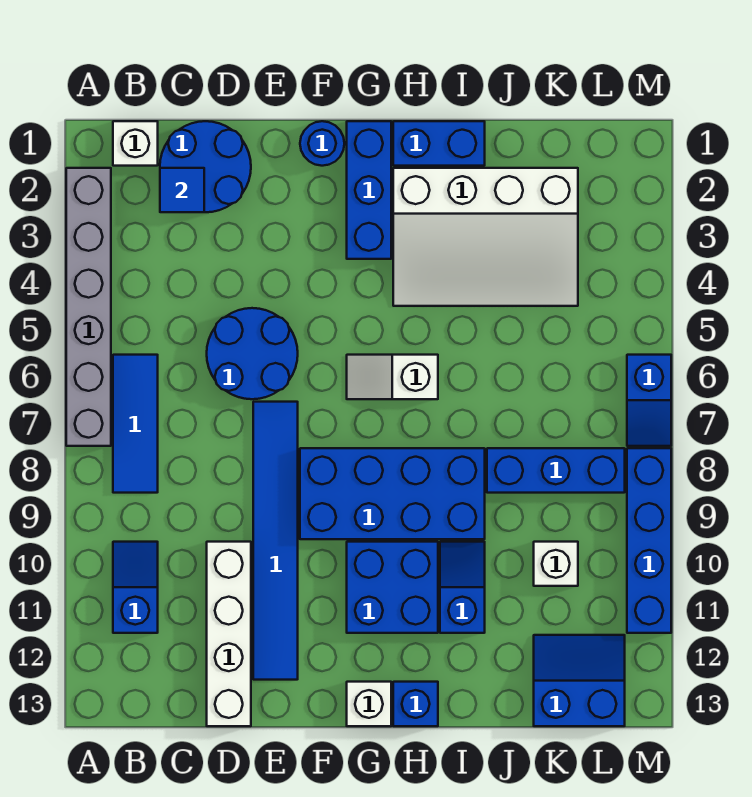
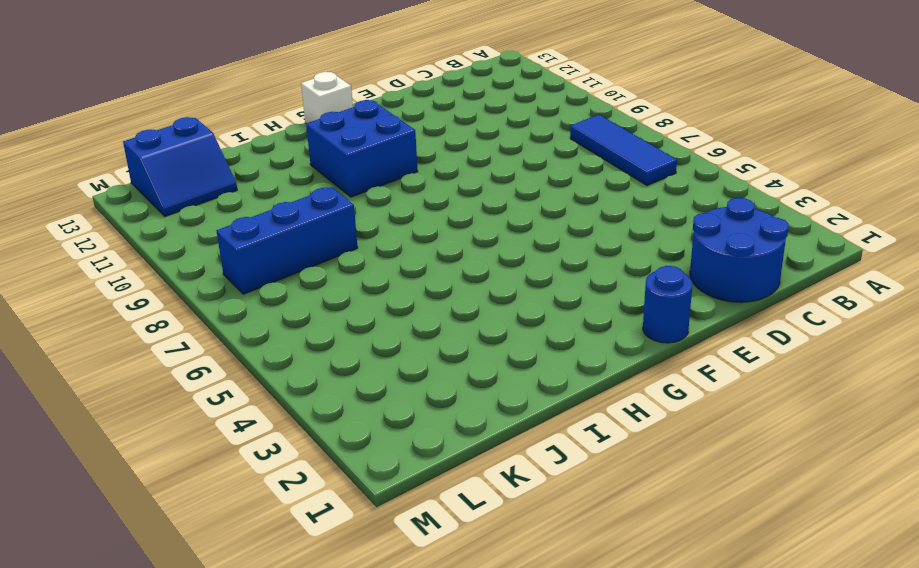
none -> grey 1x6 brick [66,168,111,446]
none -> white 1x1 brick [113,121,158,166]
none -> blue 1x2 slope [113,542,158,633]

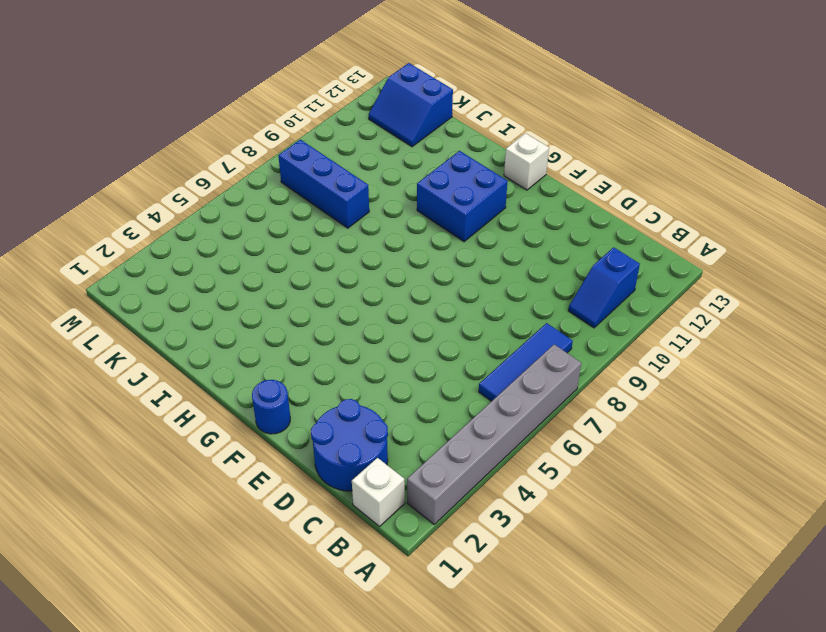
none -> blue 2x2 round brick [207,308,298,399]
none -> white 1x4 brick [207,542,251,726]
none -> blue 1x6 tile [253,402,298,680]

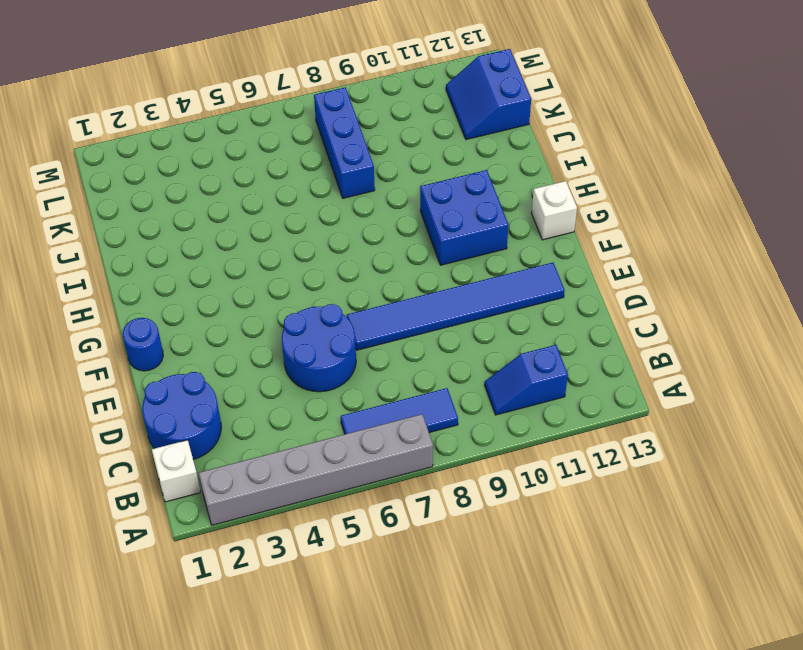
none -> white 1x4 brick [207,542,251,726]
none -> blue 2x4 brick [300,448,485,539]
none -> blue 1x3 brick [347,121,391,259]

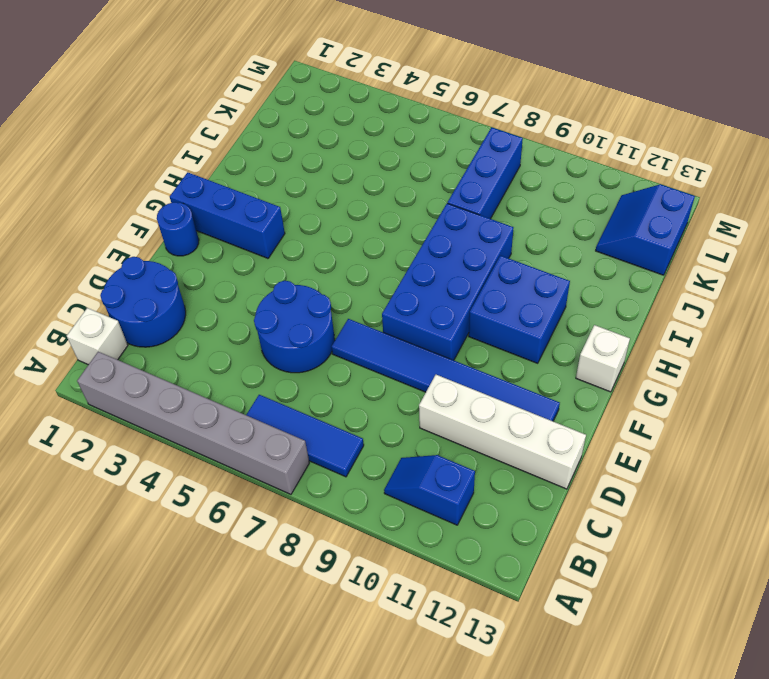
none -> white 1x2 slope [347,355,438,399]
none -> blue 1x2 brick [393,121,485,166]
none -> white 3x4 slope [393,168,578,306]

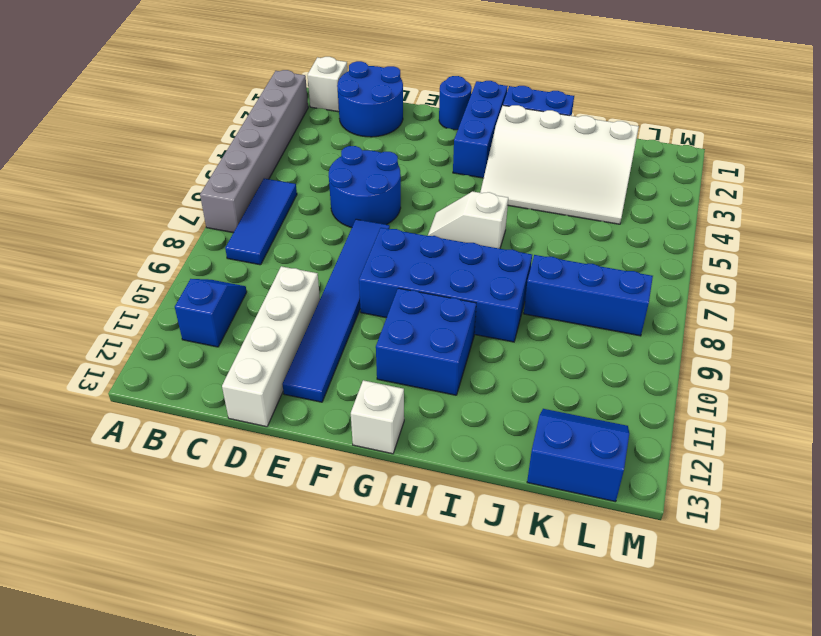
none -> blue 1x1 brick [393,682,438,726]
none -> blue 1x2 slope [440,542,485,633]
none -> white 1x1 brick [534,542,578,586]

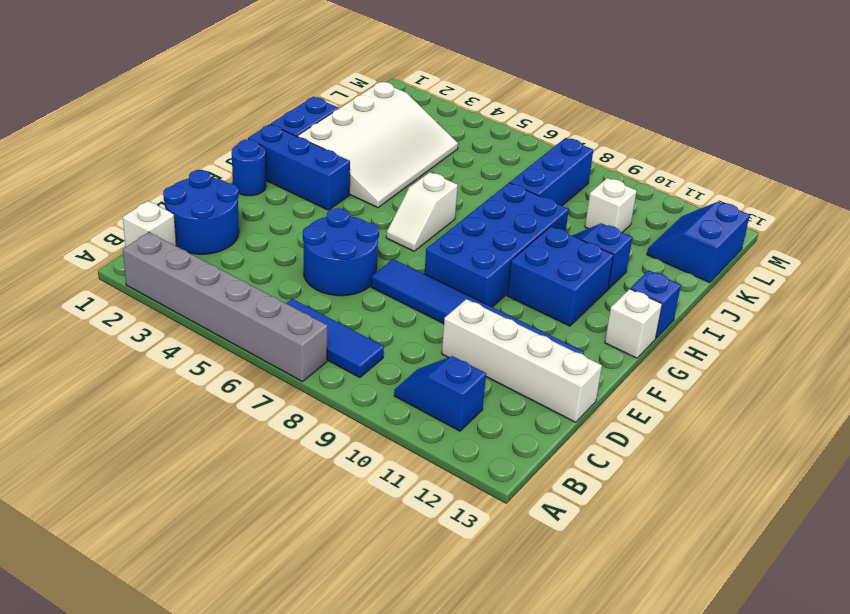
none -> blue 1x2 slope [627,355,671,446]
none -> blue 1x4 brick [627,448,671,633]
none -> blue 1x1 tile [160,168,204,212]

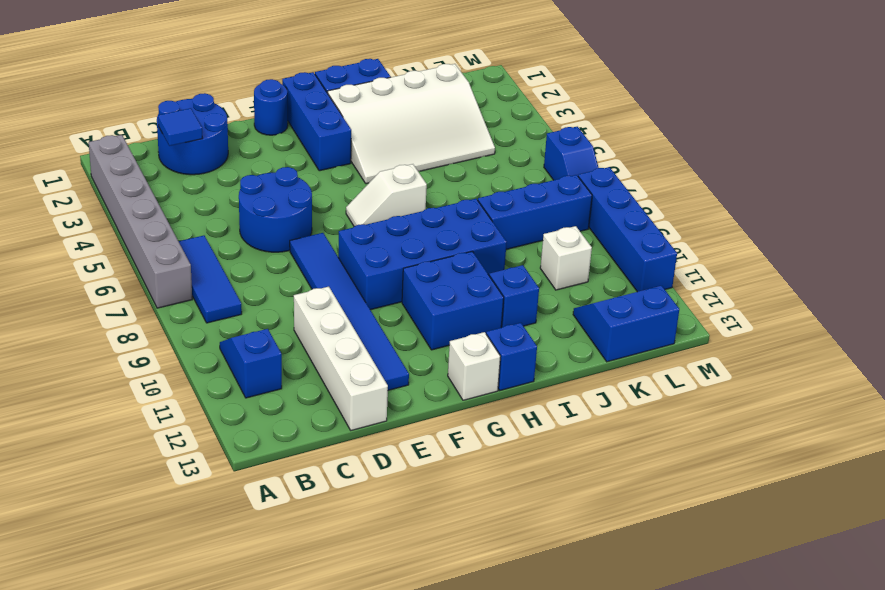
none -> white 1x1 brick [113,121,158,166]

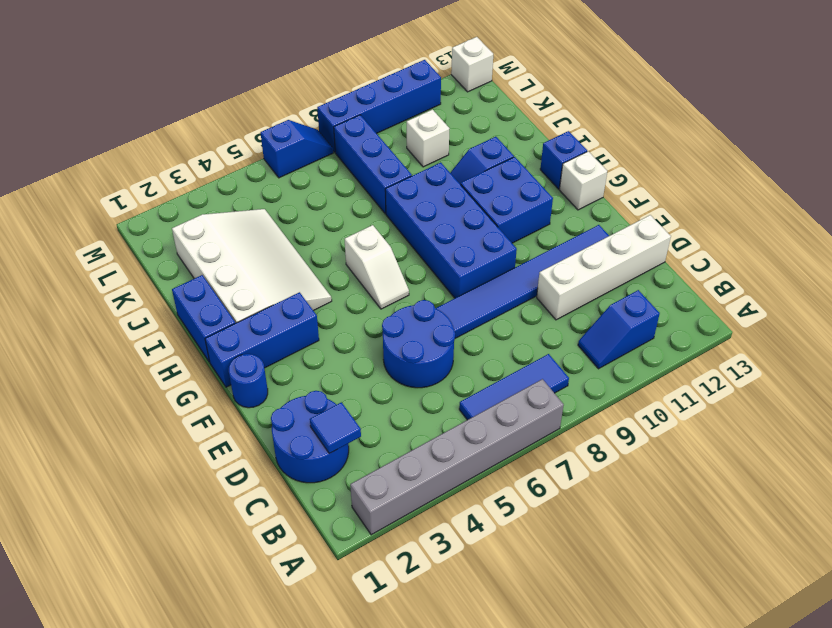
white 1x1 brick [451,37,493,92] -> white 1x1 brick moved to [113,121,158,166]
none -> blue 2x2 slope [534,635,625,726]

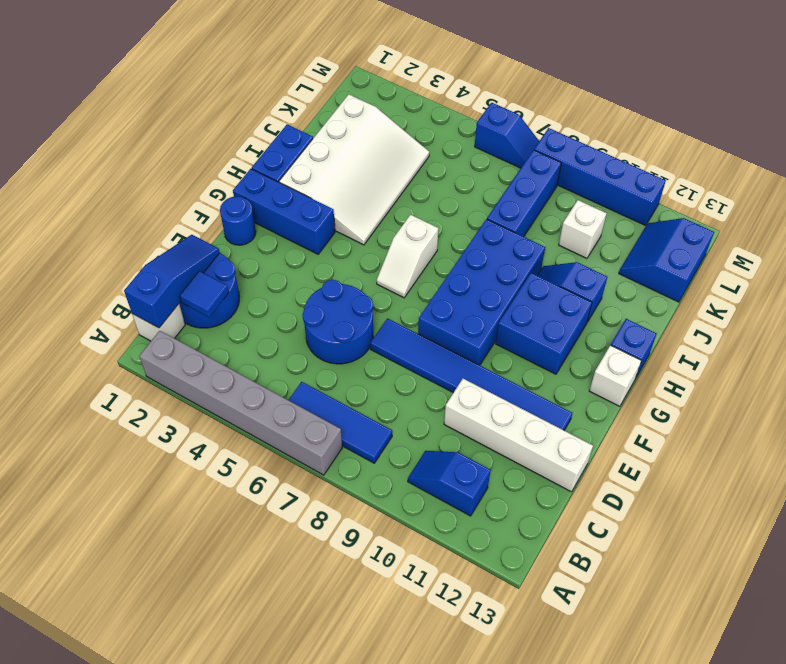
blue 1x3 slope [124,235,220,328] -> none

